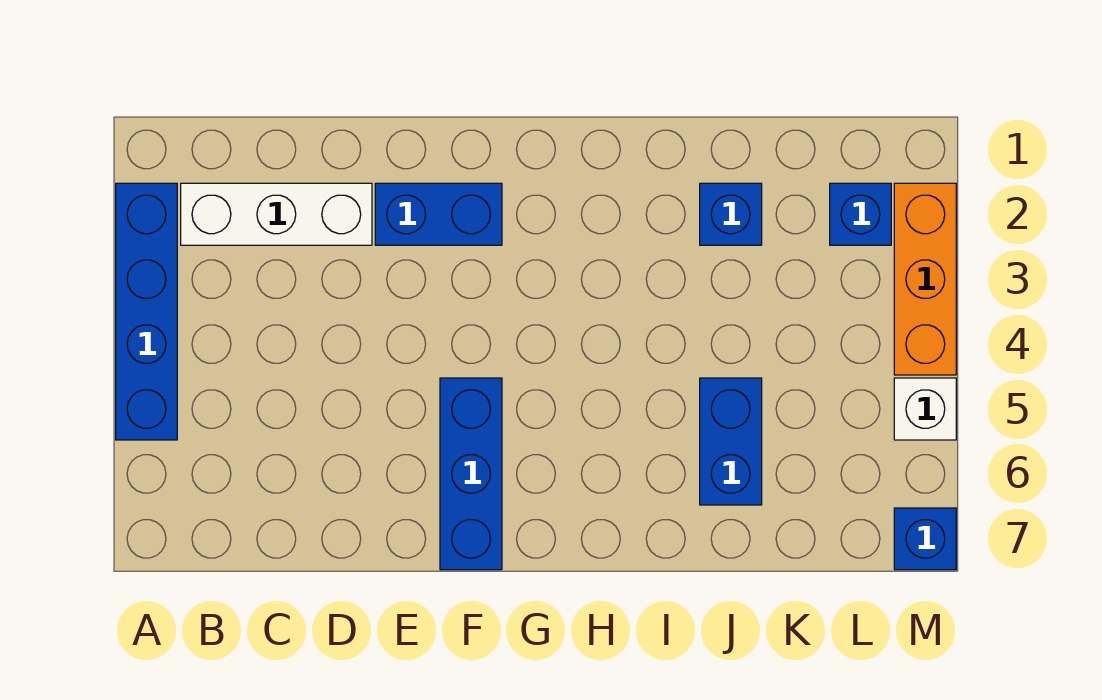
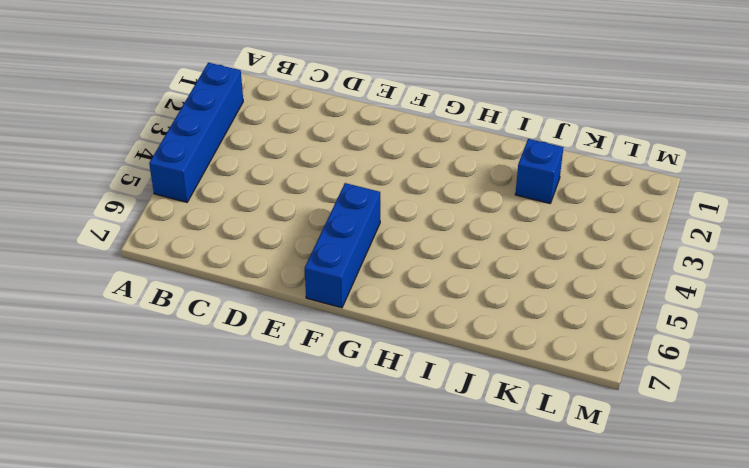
none -> white 1x3 brick [181,183,372,245]
none -> blue 1x2 brick [375,183,502,245]

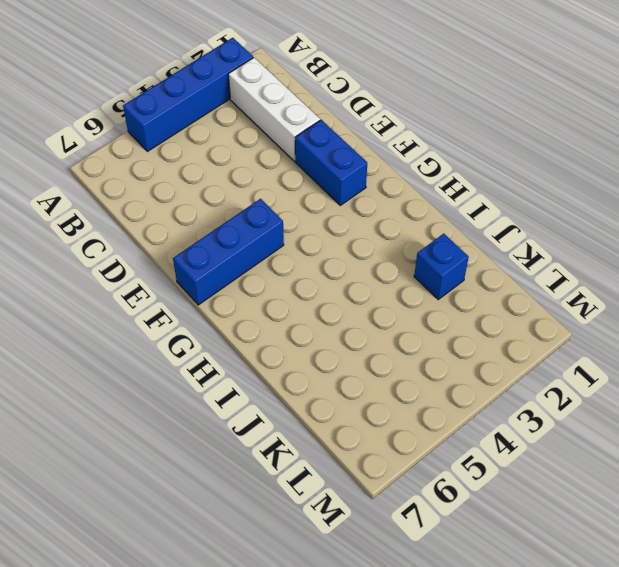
none -> blue 1x2 brick [700,378,762,505]
none -> blue 1x1 brick [830,183,891,245]

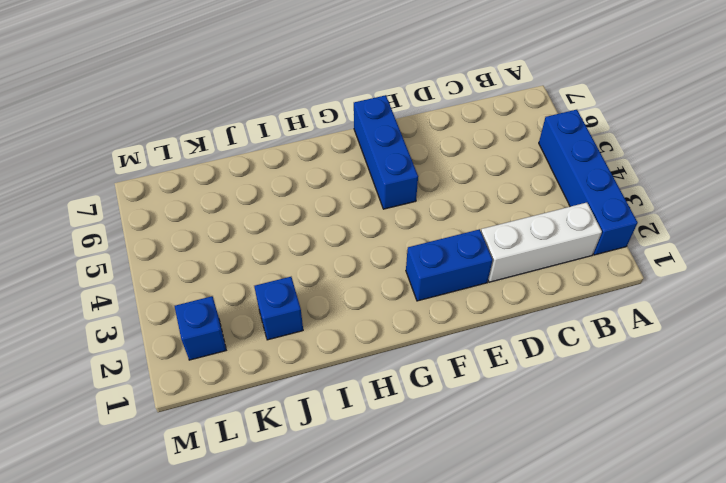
none -> blue 1x2 brick [700,378,762,505]
none -> orange 1x3 brick [894,183,956,375]

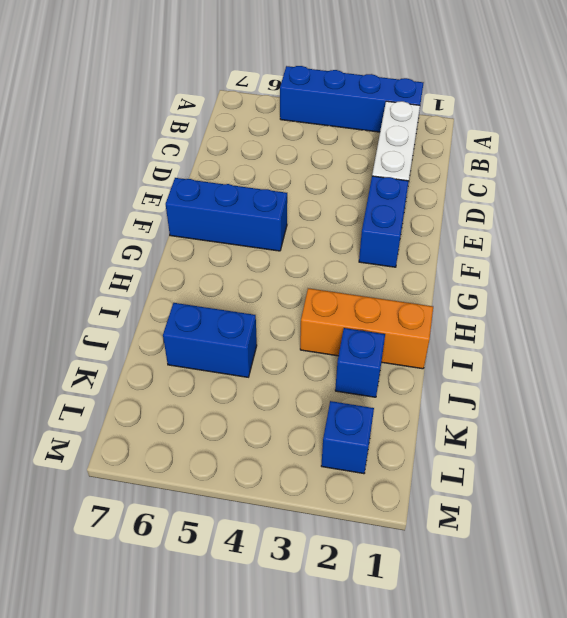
orange 1x3 brick [300,288,433,369] -> orange 1x3 brick moved to [894,183,956,375]
none -> white 1x1 brick [894,378,956,440]
none -> blue 1x1 brick [894,508,956,570]

